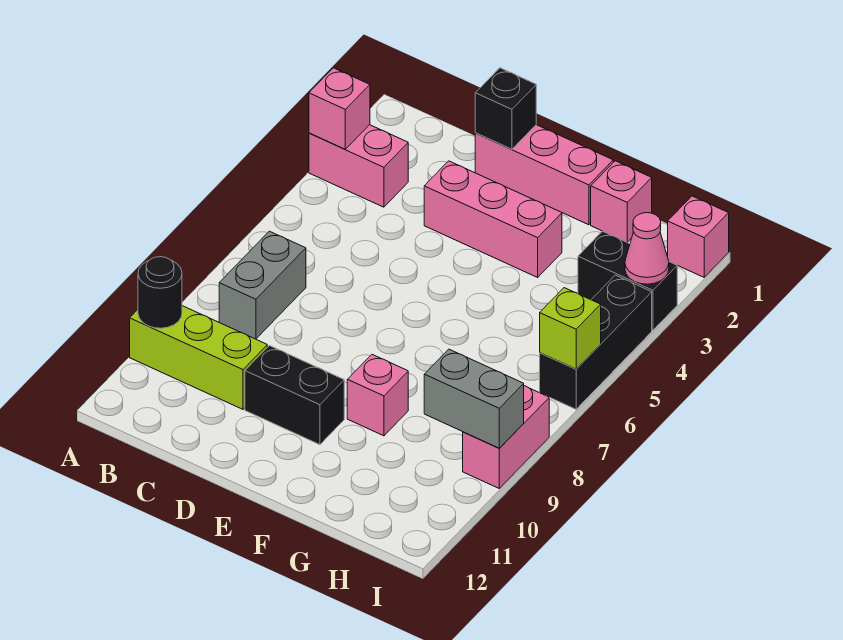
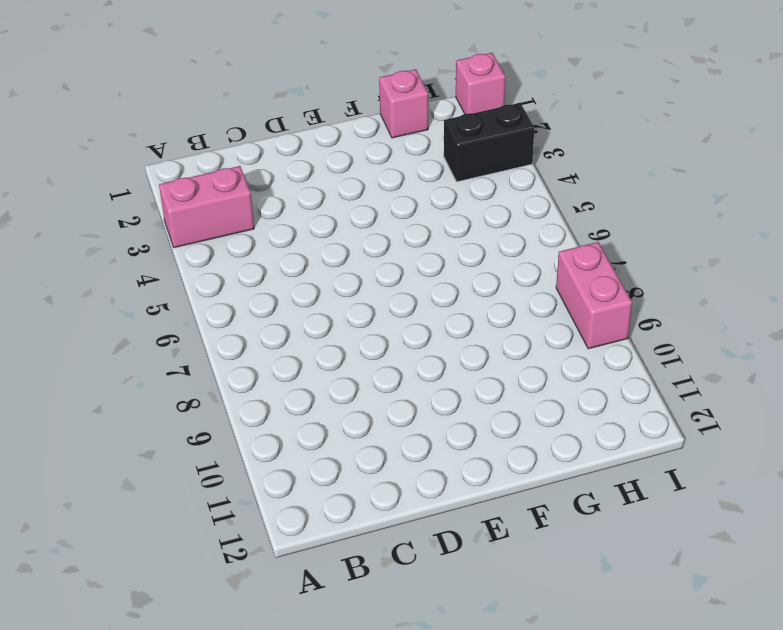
none -> lime 1x3 brick [130,306,267,409]
none -> grey 1x2 brick [219,231,306,339]
none -> pink 1x3 brick [475,125,613,225]

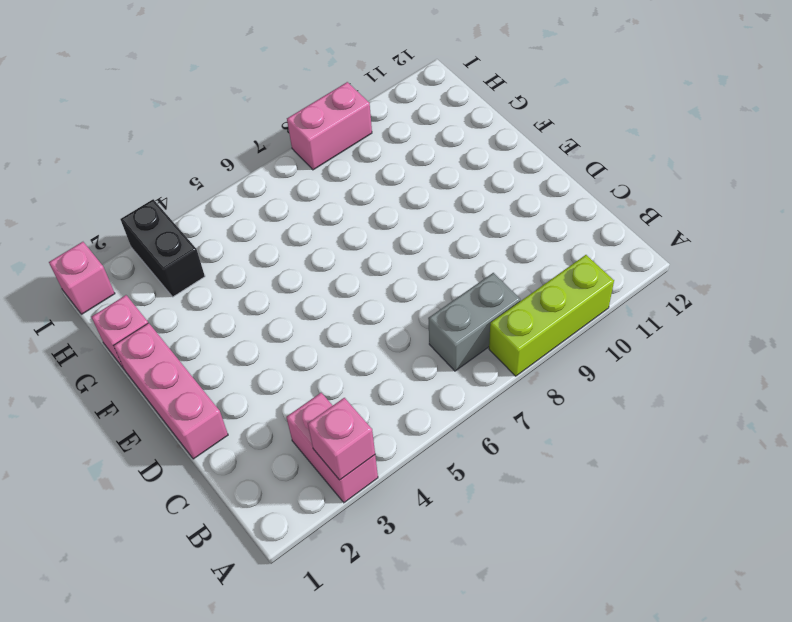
lime 1x3 brick [489,255,614,376] -> lime 1x3 brick turned to [130,306,267,409]
none -> pink 1x3 brick [424,161,562,277]
none -> black 1x2 brick [245,346,344,445]
none -> pink 1x1 brick [347,355,408,436]

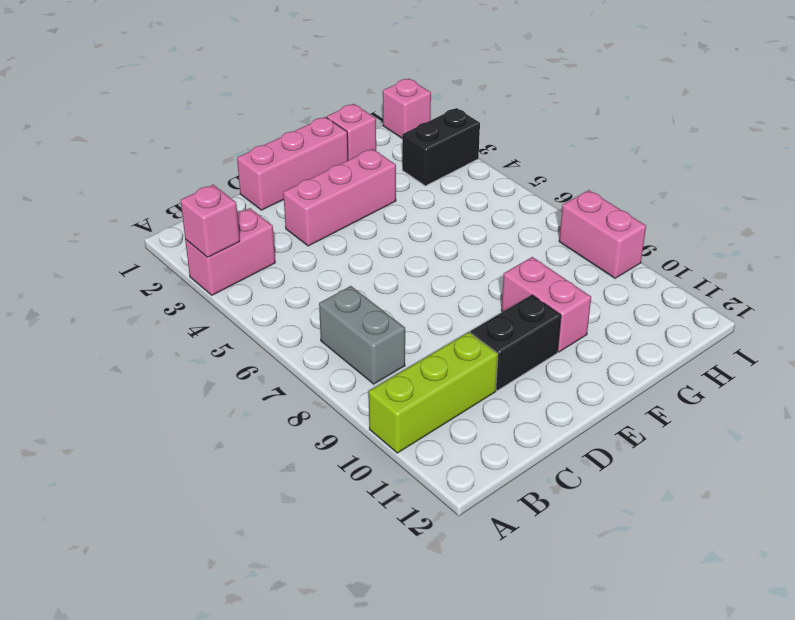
pink 1x2 brick [501,257,591,352] -> pink 1x1 brick [347,355,408,436]
none -> black 1x3 brick [540,275,652,409]
none -> black 1x1 round brick [138,257,182,328]
none -> black 1x1 brick [475,68,536,149]

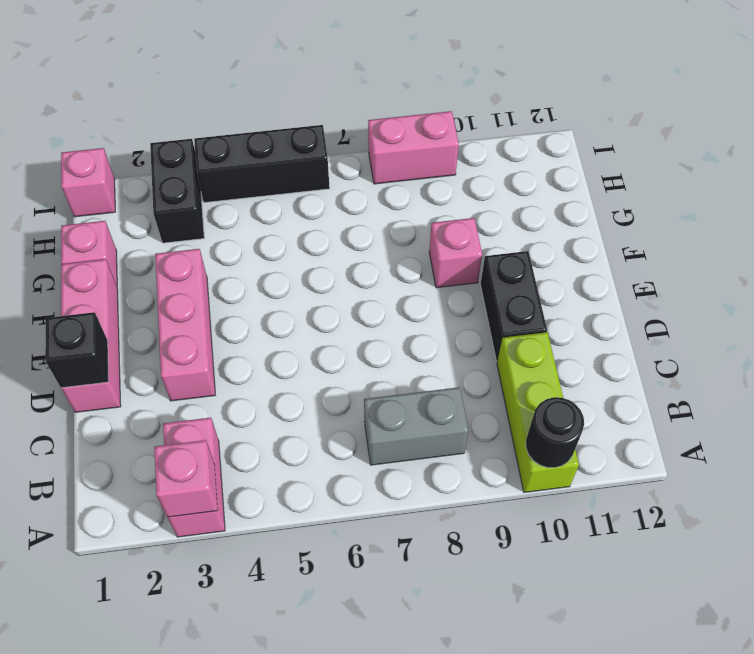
none -> grey 1x2 brick [424,349,524,448]
none -> pink 1x1 cone [625,213,669,284]
none -> lime 1x1 brick [540,288,601,369]

